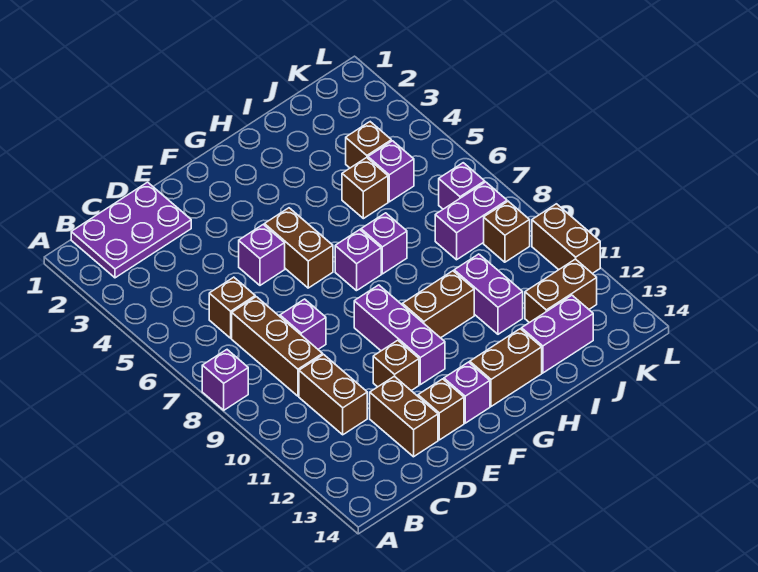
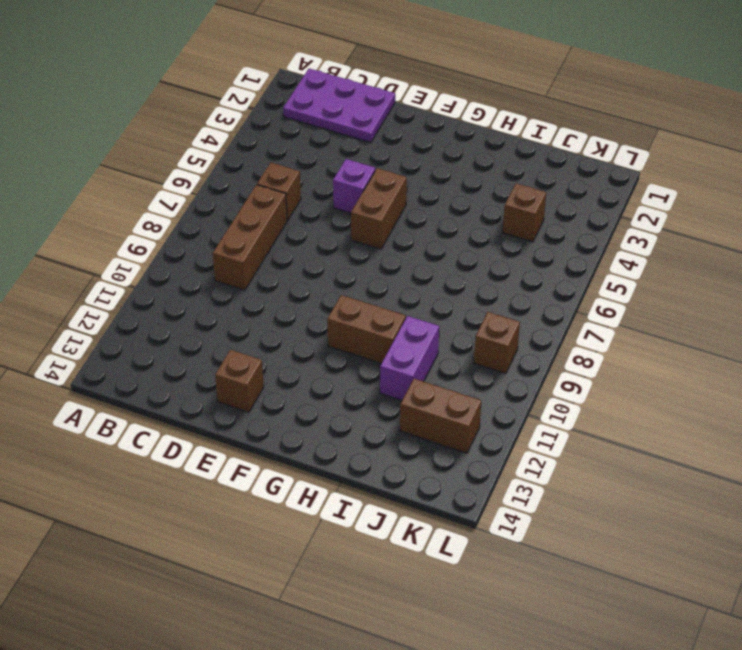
none -> purple 1x1 brick [202,350,248,410]
none -> brown 1x2 brick [299,355,367,435]
none -> purple 1x1 brick [280,299,326,349]

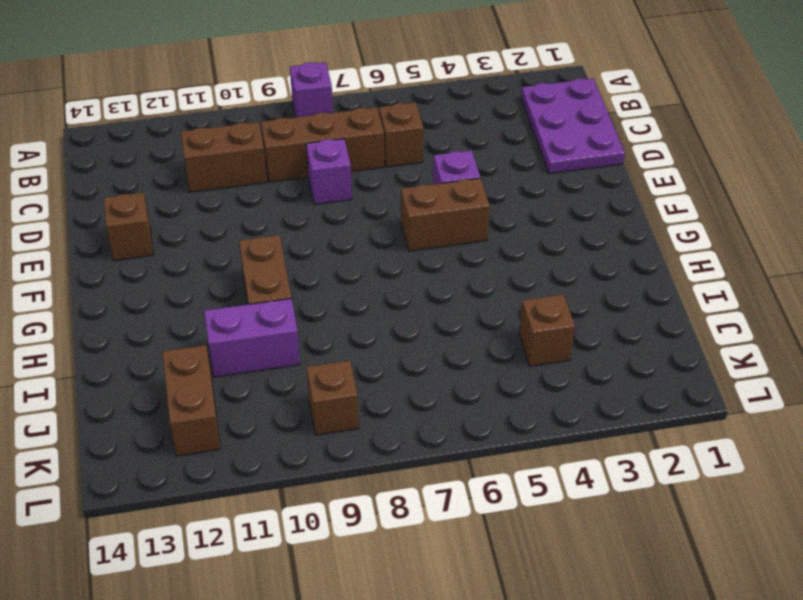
none -> brown 1x2 brick [370,376,438,457]
none -> brown 1x1 brick [373,340,419,391]
none -> purple 1x3 brick [354,285,445,385]

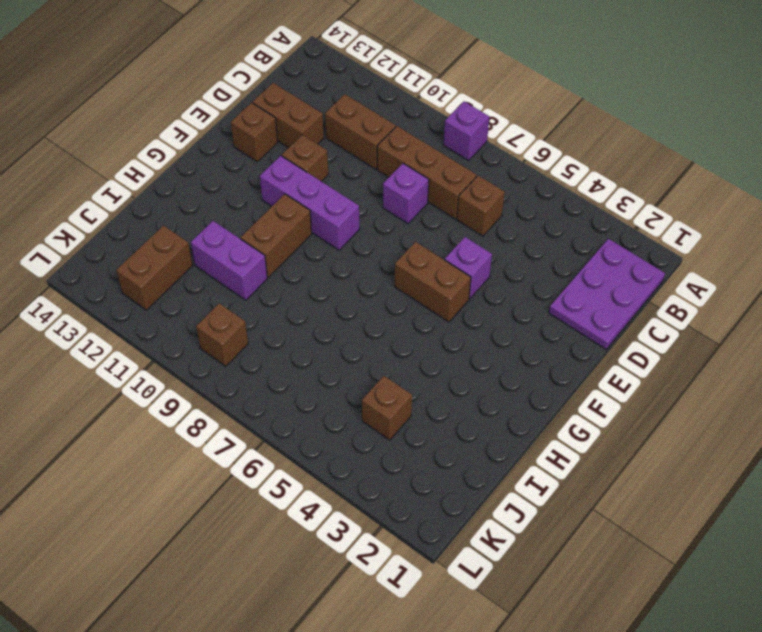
none -> purple 1x1 brick [444,362,490,423]
none -> purple 1x1 brick [335,230,381,291]
none -> brown 1x2 brick [470,329,542,406]

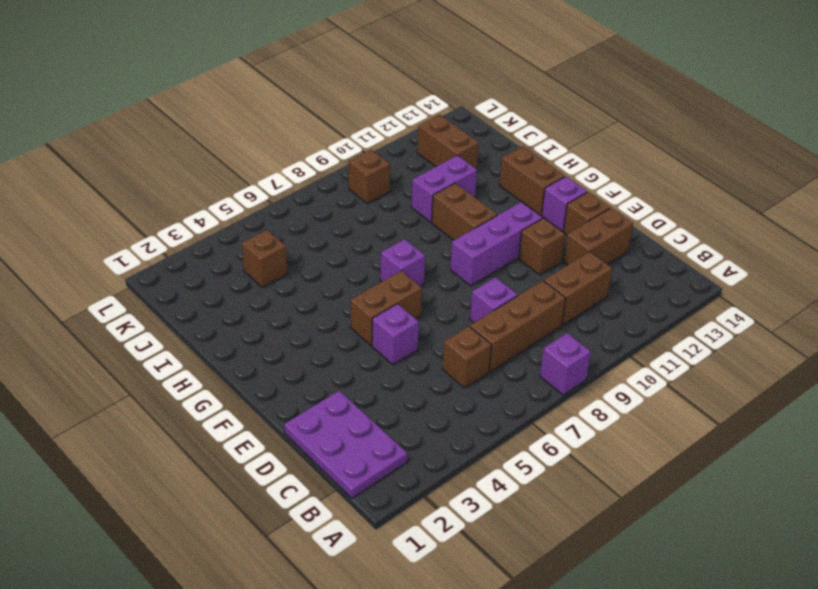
none -> purple 1x1 brick [361,213,407,274]
none -> brown 1x1 brick [342,158,388,219]
none -> purple 1x2 brick [522,295,593,373]

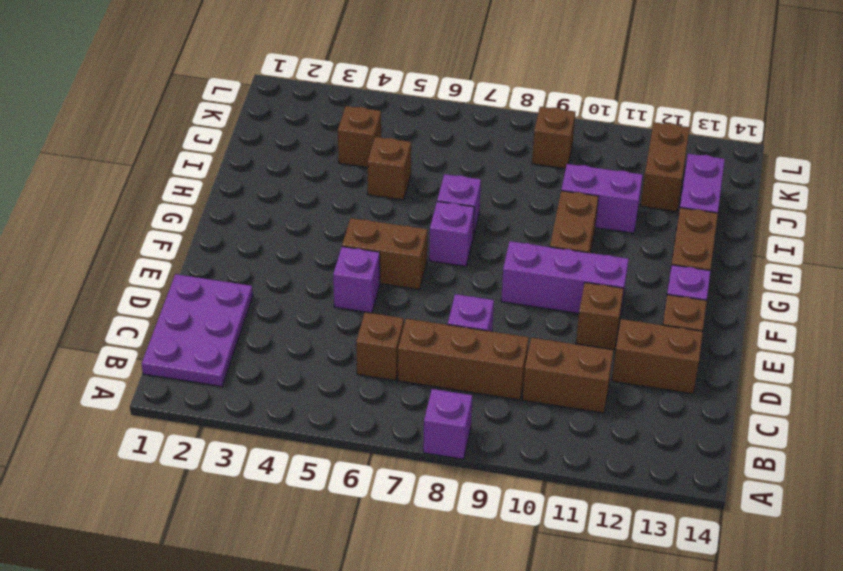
none -> purple 1x1 brick [368,141,414,202]
none -> purple 1x2 brick [435,182,507,260]
none -> purple 1x1 brick [439,163,485,209]

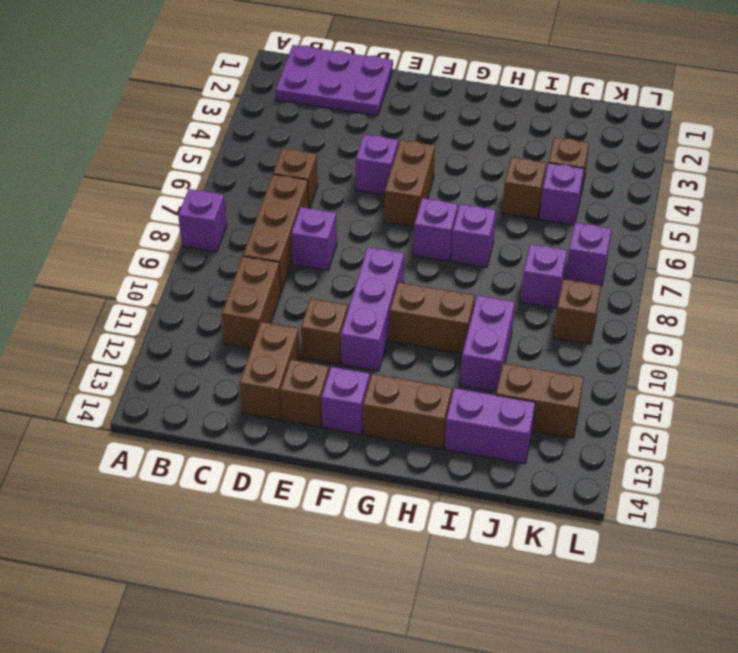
purple 1x1 brick [521,244,567,308] -> purple 1x2 brick [435,182,507,260]
none -> brown 1x2 brick [532,204,600,273]

